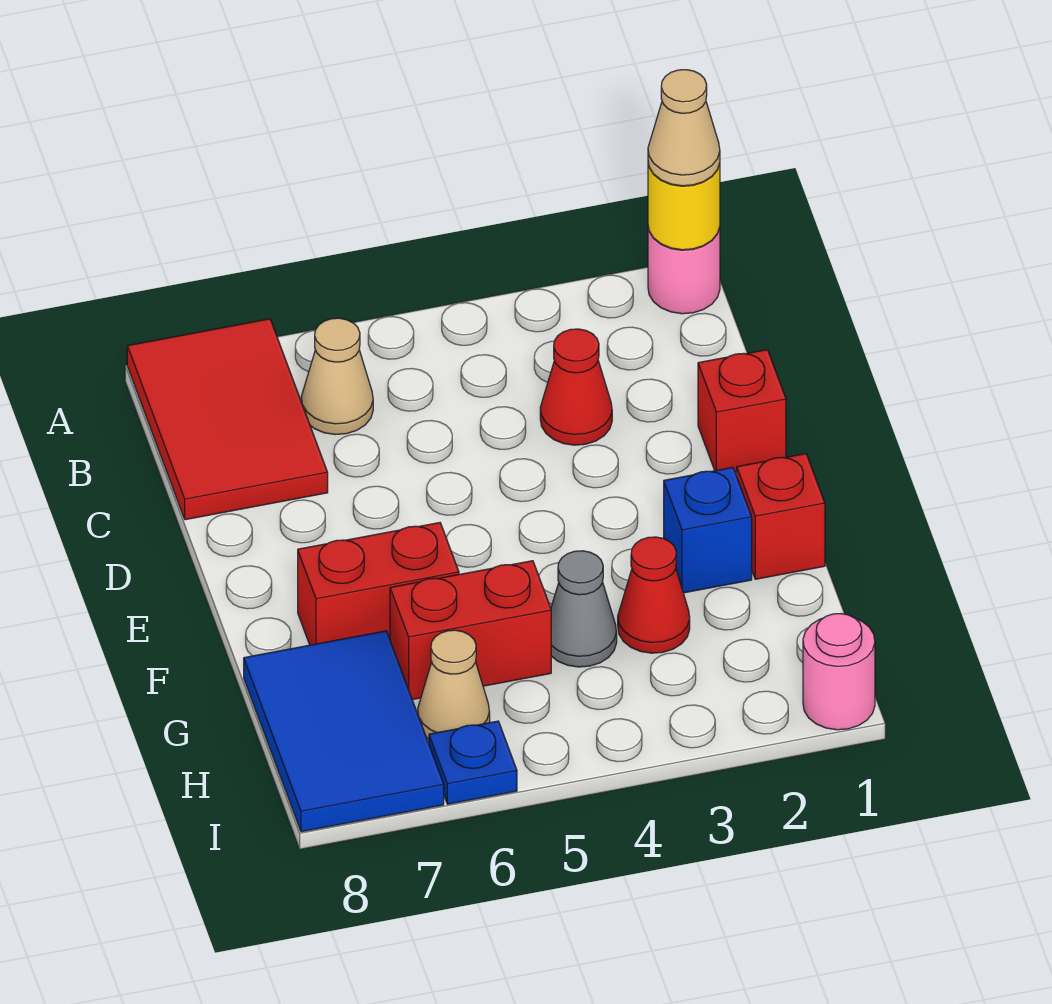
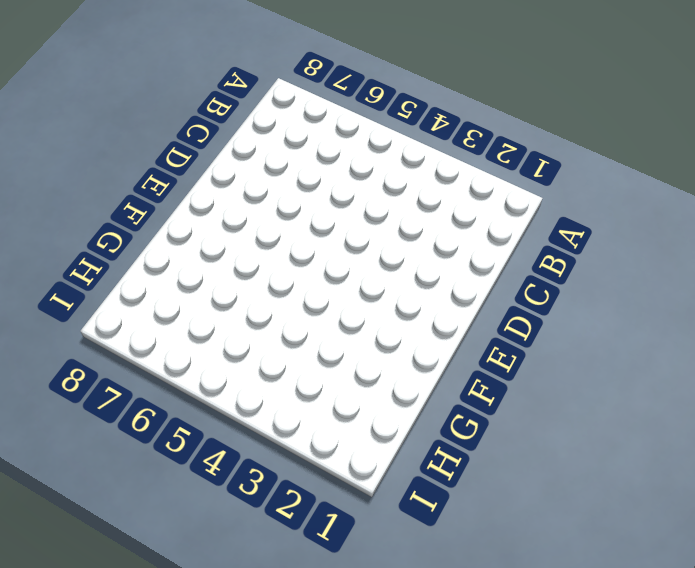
none -> pink 1x1 round brick [648,227,720,314]
none -> red 2x3 tile [127,319,328,520]
none -> tan 1x1 cone [301,318,373,435]

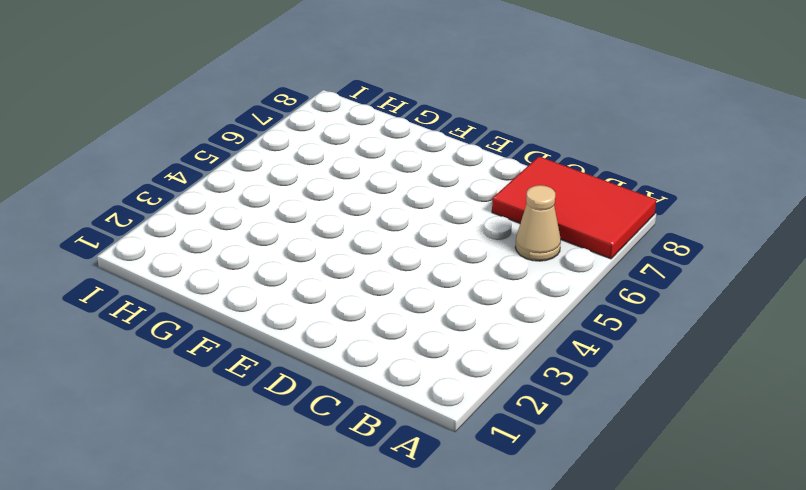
none -> pink 1x1 round brick [648,227,720,314]
none -> red 1x1 cone [540,329,612,445]
none -> red 1x1 brick [698,350,786,472]

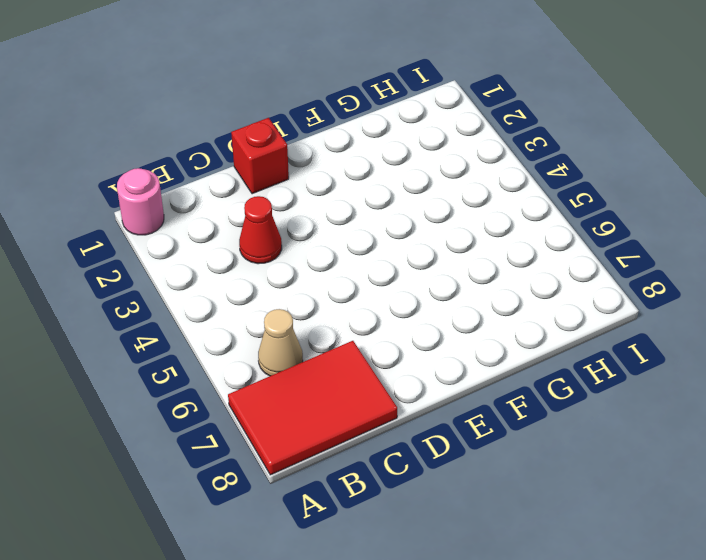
none -> red 1x1 brick [737,454,825,579]
none -> blue 1x1 brick [664,467,752,593]
none -> red 1x2 brick [298,523,459,645]

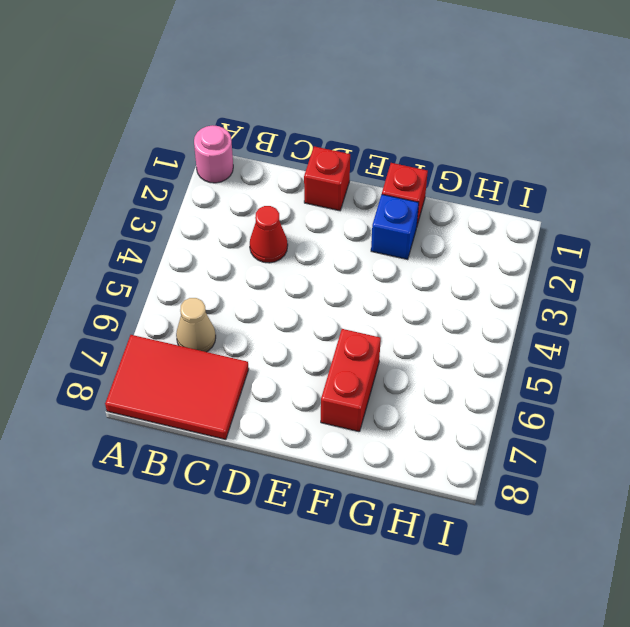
none -> red 1x1 cone [618,537,690,653]
none -> grey 1x1 cone [551,551,617,667]
none -> red 1x2 brick [390,561,551,700]

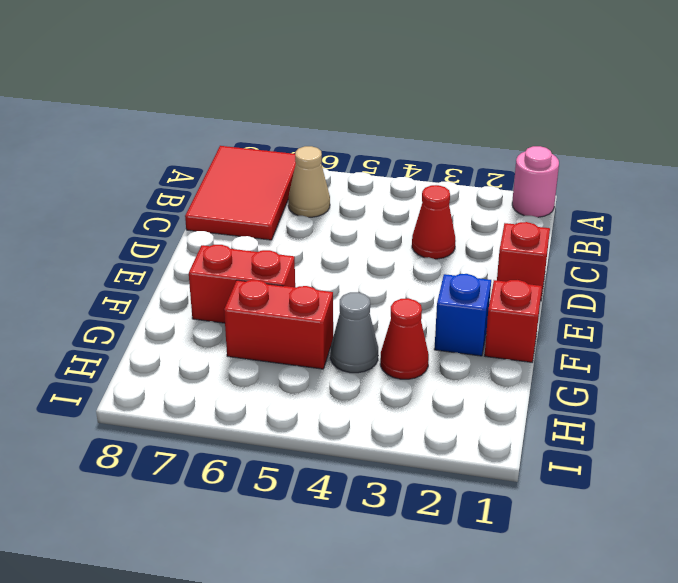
none -> blue 2x3 tile [244,631,444,832]
none -> tan 1x1 cone [418,630,490,739]
none -> pink 1x1 round brick [803,614,875,730]

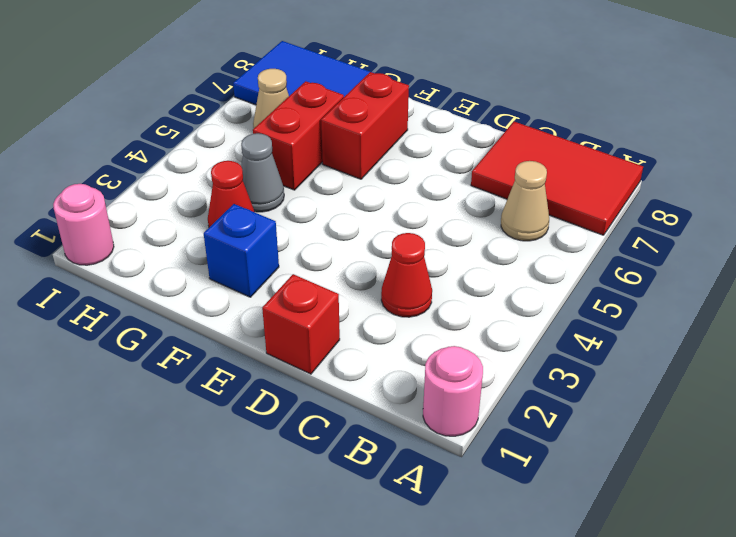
none -> red 1x1 brick [737,454,825,579]
none -> blue 1x1 plate [429,721,517,804]
none -> yellow 1x1 round brick [648,163,720,250]

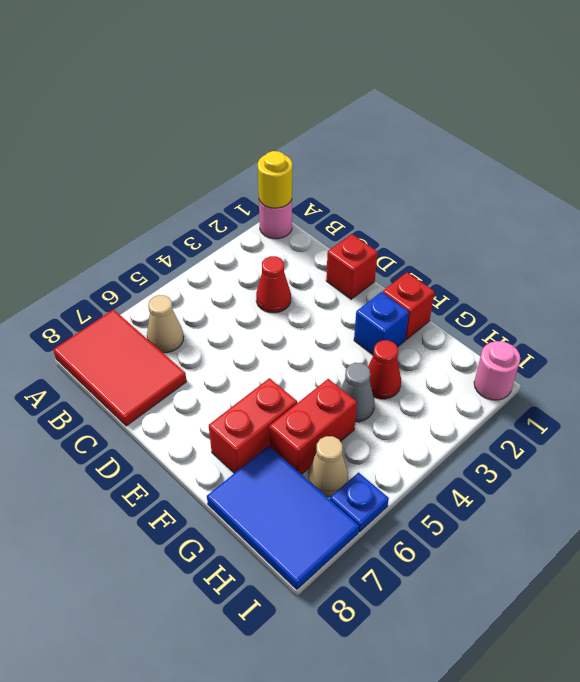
none -> tan 1x1 cone [648,70,720,186]

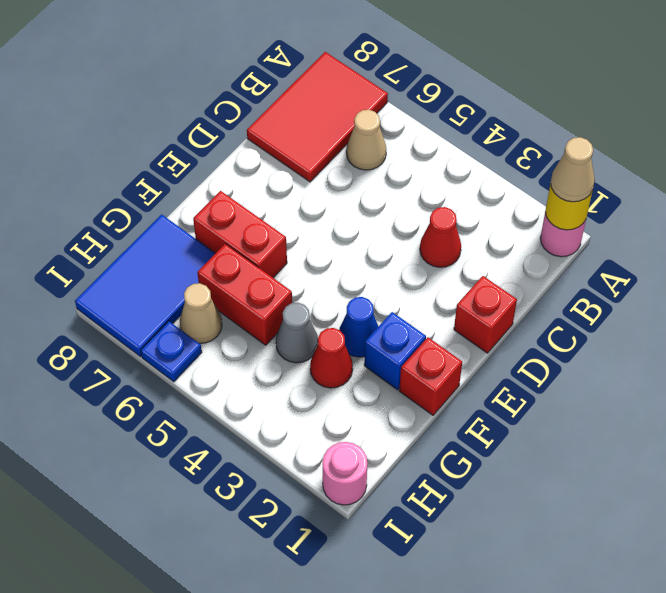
blue 1x1 cone [339,297,379,357] -> none

